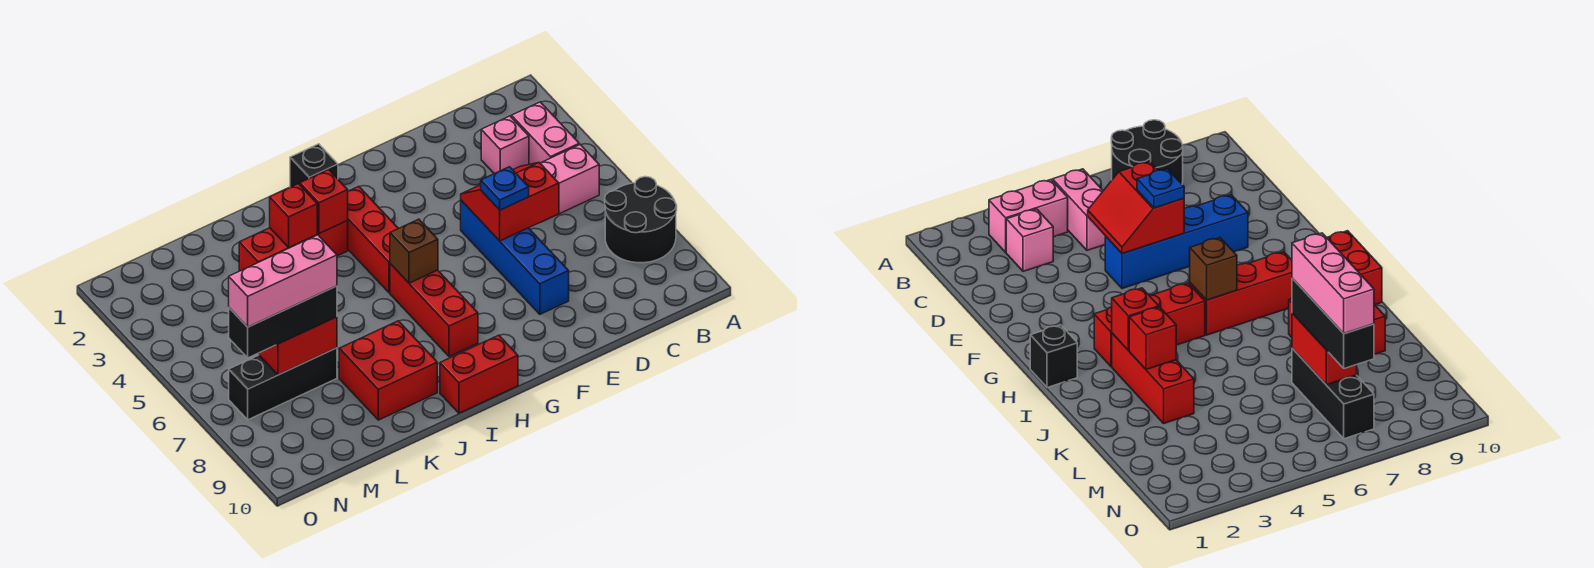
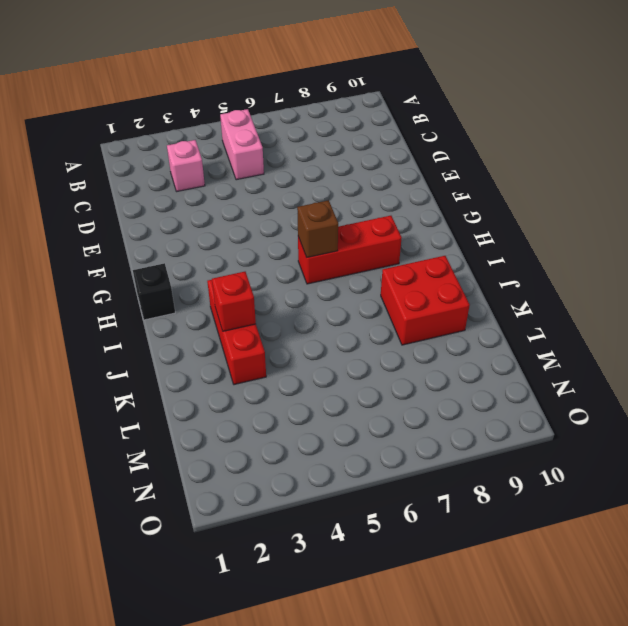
none -> black 2x2 round brick [605,177,677,263]
none -> pink 1x2 brick [511,102,579,164]
none -> blue 1x4 brick [461,200,569,314]

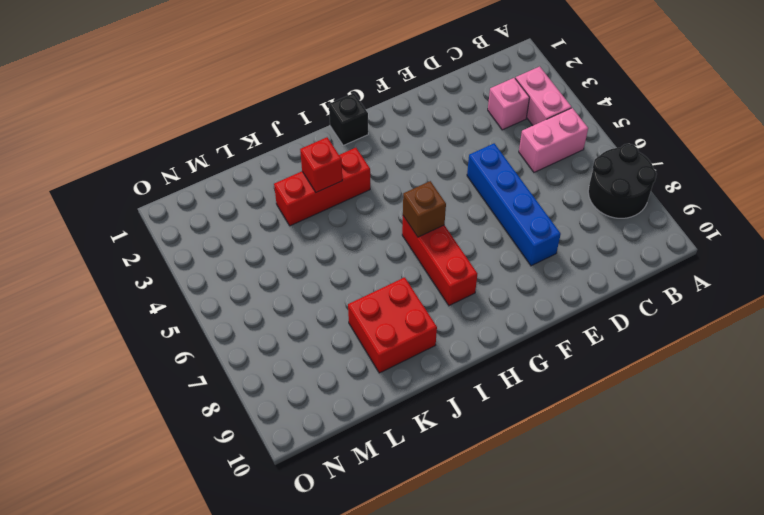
none -> red 1x3 brick [347,186,398,293]
none -> red 1x2 brick [440,335,518,413]
none -> black 1x3 brick [229,348,337,420]

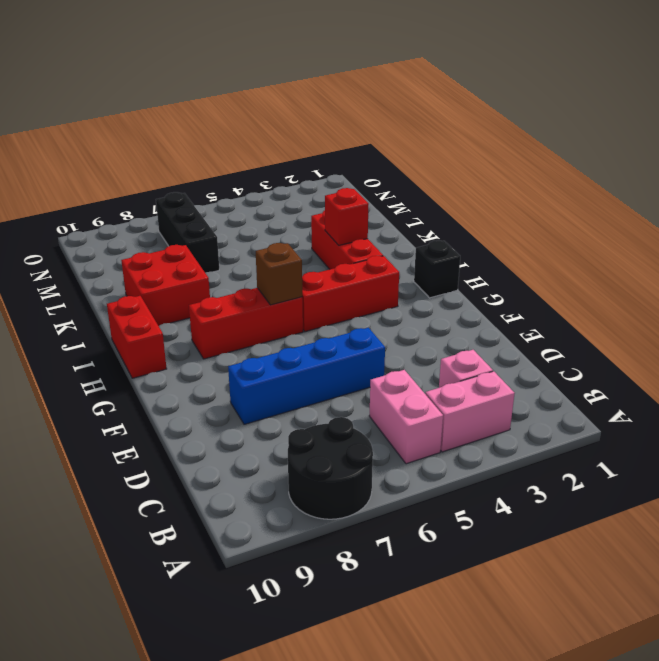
none -> red 2x2 slope [461,163,559,241]
none -> red 1x1 brick [300,170,348,234]
none -> red 1x2 brick [259,317,337,375]

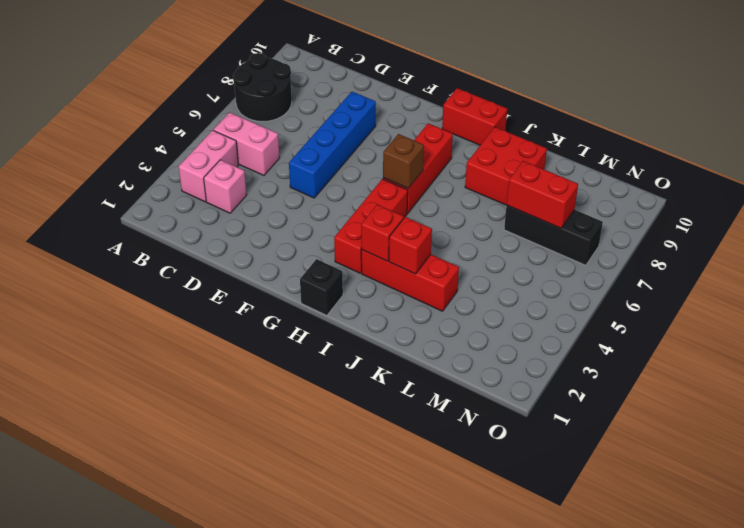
none -> red 2x2 slope [461,163,559,241]
none -> blue 1x1 plate [481,167,529,210]
none -> black 1x3 brick [229,286,337,358]

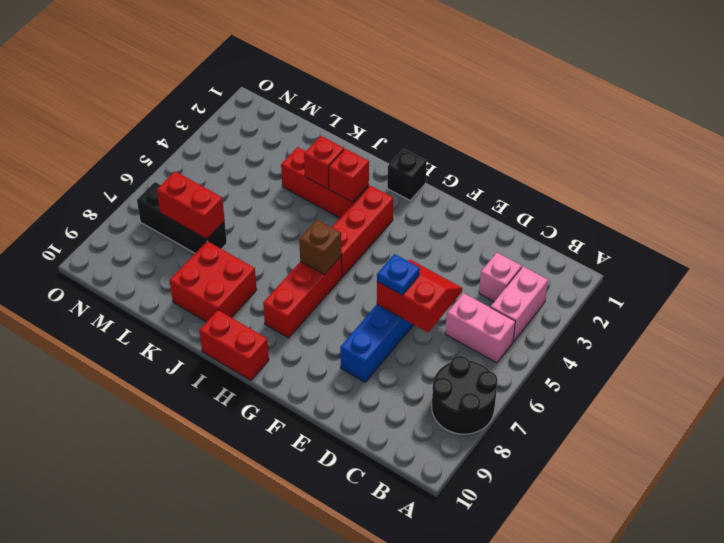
none -> black 1x3 brick [229,286,337,358]
none -> pink 1x3 brick [229,235,337,327]

